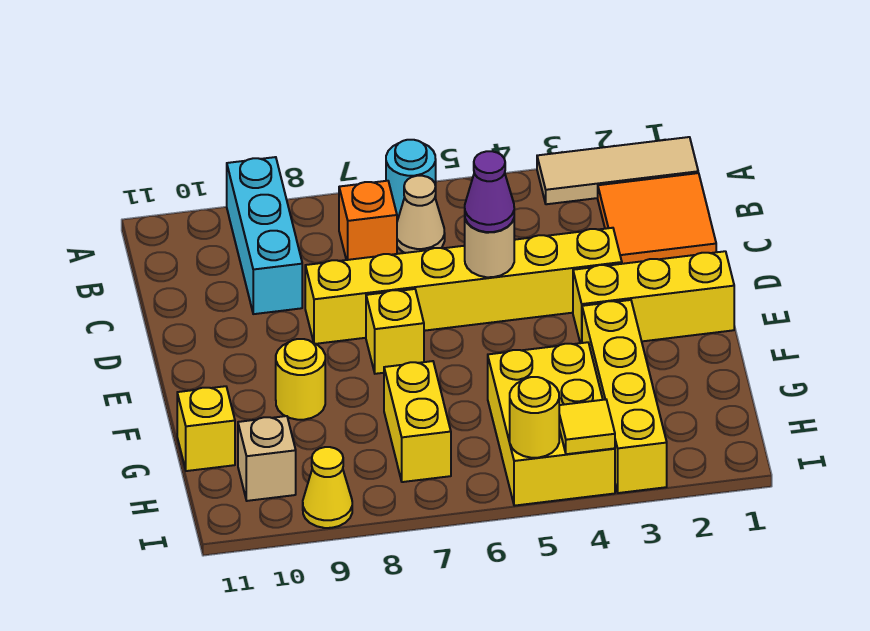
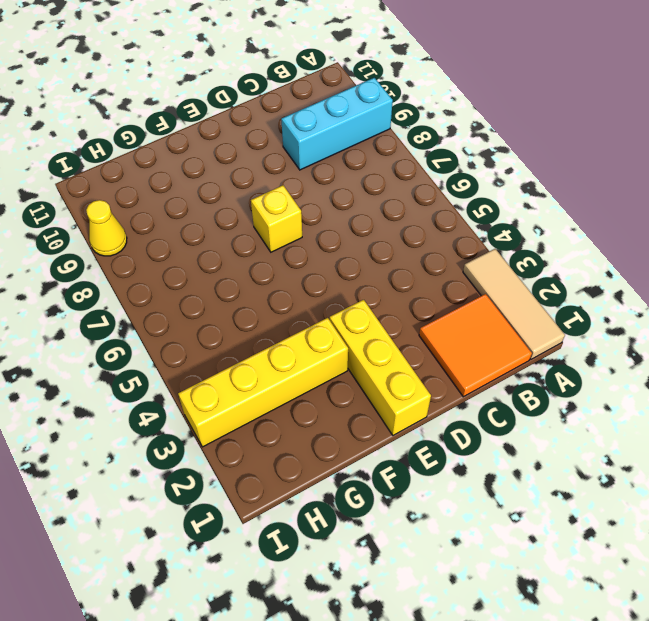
none -> cyan 1x1 round brick [386,140,436,218]
none -> tan 1x1 cone [397,176,445,253]
none -> orange 1x1 brick [339,181,397,260]

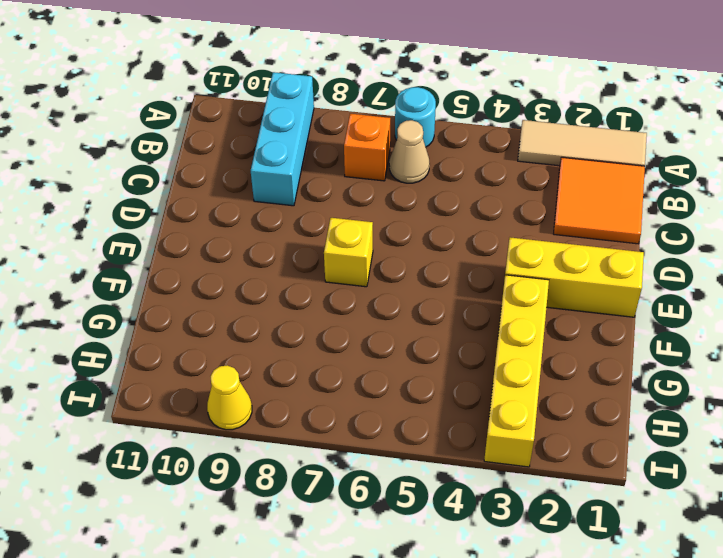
none -> yellow 1x6 brick [305,228,622,344]
none -> yellow 1x1 round brick [276,339,325,420]
none -> yellow 2x3 brick [488,342,615,506]

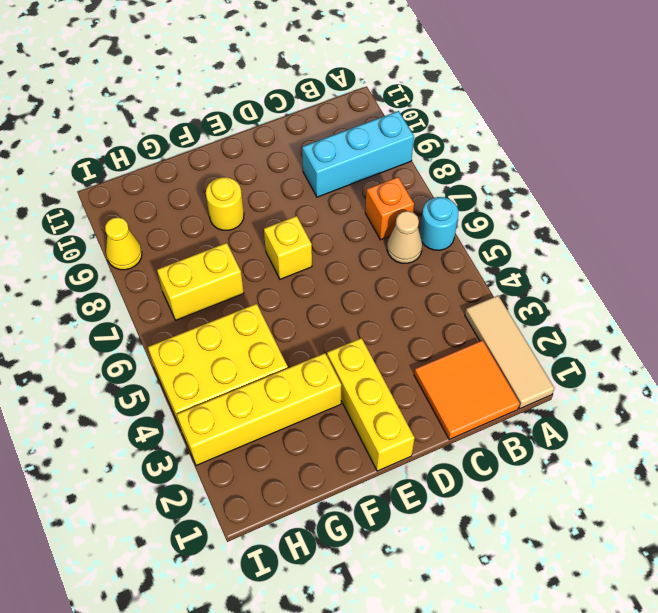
none -> yellow 1x6 brick [305,228,622,344]
none -> yellow 1x1 brick [177,386,235,471]
none -> tan 1x1 brick [238,416,296,501]

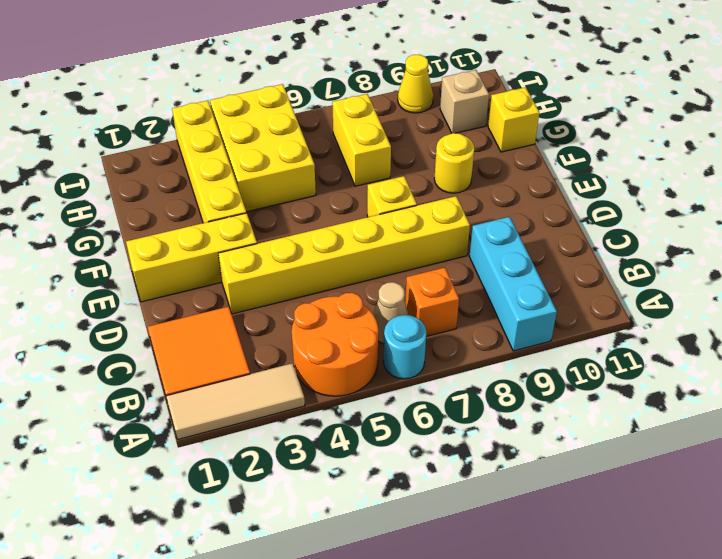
orange 2x2 round brick [292,293,378,396] -> none
none -> tan 1x1 round brick [465,219,514,277]
none -> yellow 1x1 tile [559,399,615,454]
none -> yellow 1x1 round brick [510,377,559,458]

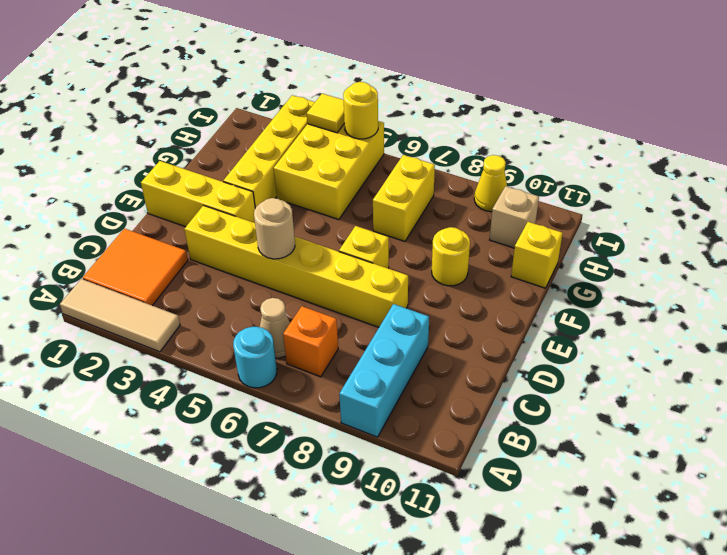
none -> purple 1x1 cone [465,151,514,232]

